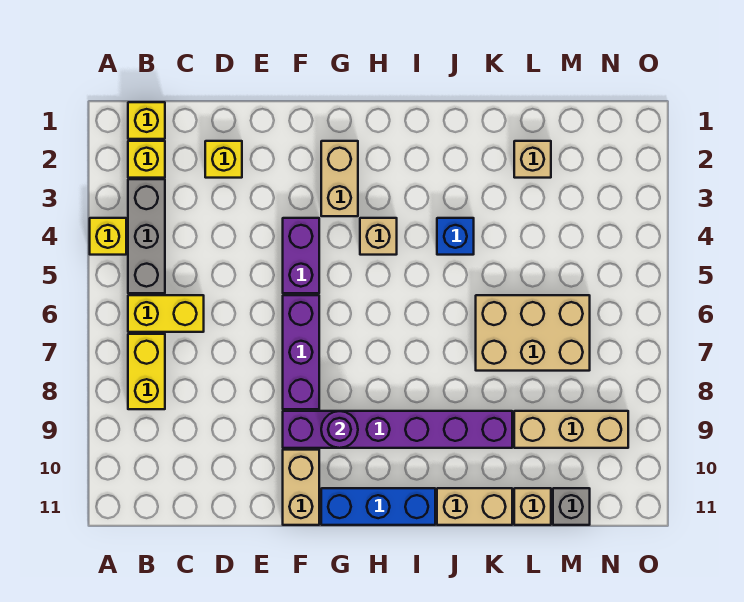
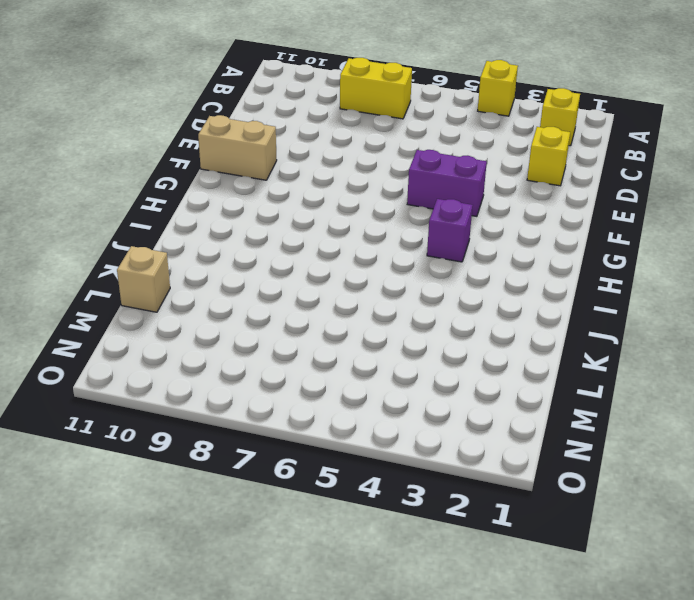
purple 1x1 brick [427,199,473,262] -> tan 1x1 brick [360,218,397,255]
none -> yellow 1x1 brick [128,102,165,139]
none -> grey 1x3 brick [128,179,165,293]
none -> yellow 1x2 brick [128,295,204,332]

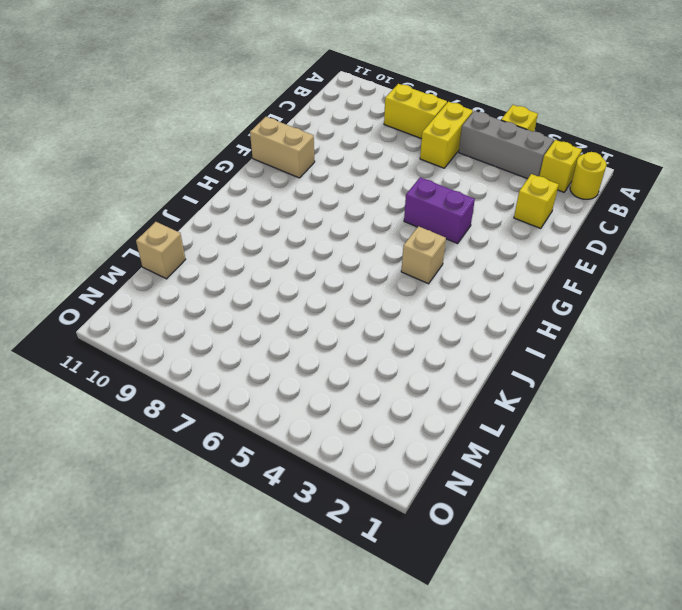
yellow 1x1 round brick [570,152,606,199] -> yellow 1x1 brick [128,102,165,139]
none -> purple 1x3 brick [283,295,319,409]
none -> purple 1x6 brick [283,411,512,448]
none -> tan 1x2 brick [321,141,358,216]

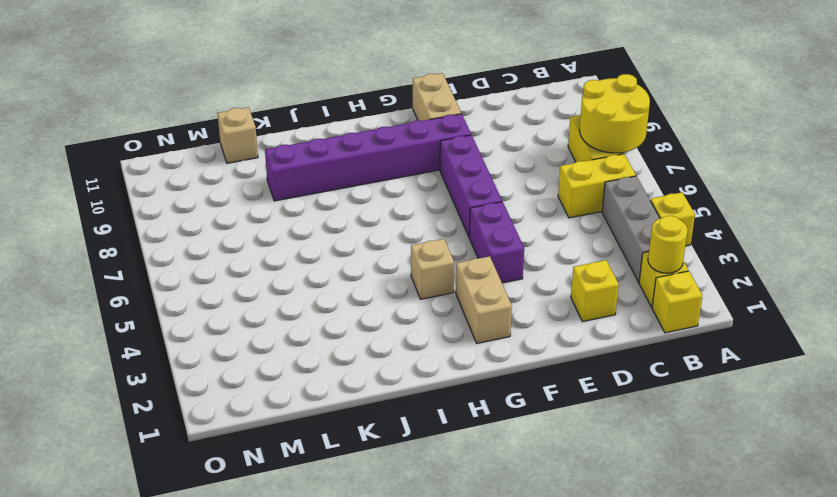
yellow 2x2 round brick [579,74,650,153] -> none
yellow 1x1 round brick [648,216,688,273] -> none
none -> blue 1x3 brick [321,488,435,525]
none -> blue 1x1 brick [437,218,474,255]
none -> tan 1x2 brick [437,488,512,525]

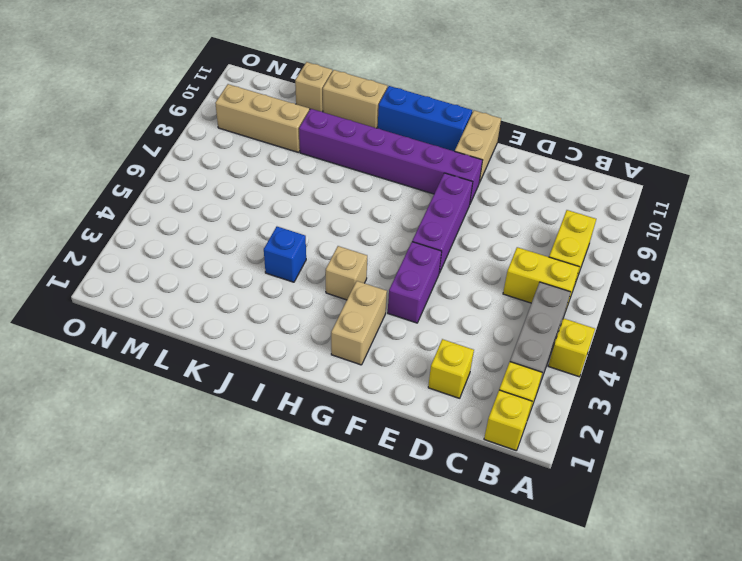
none -> tan 2x3 brick [476,295,590,371]
none -> tan 1x1 brick [514,141,551,178]
none -> grey 1x1 brick [553,488,590,525]

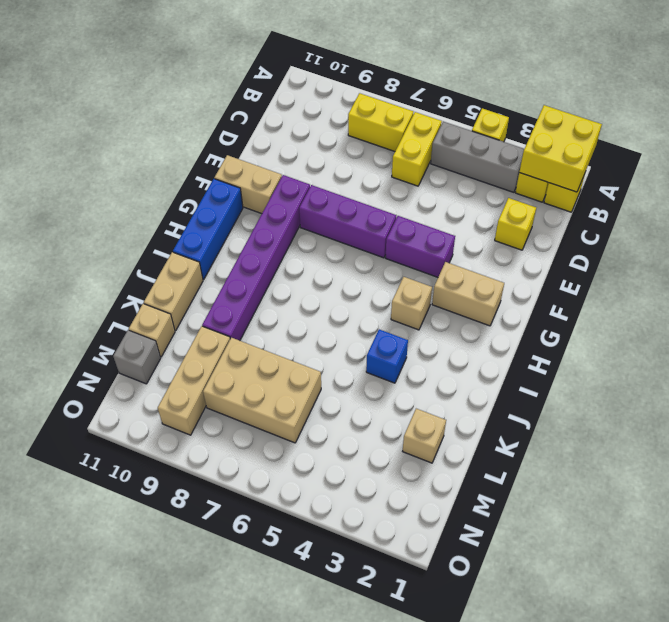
yellow 2x2 brick [519,105,602,192] -> none
tan 2x3 brick [203,338,321,443] -> tan 2x3 brick turned to [476,295,590,371]
none -> purple 1x1 round brick [321,411,358,448]

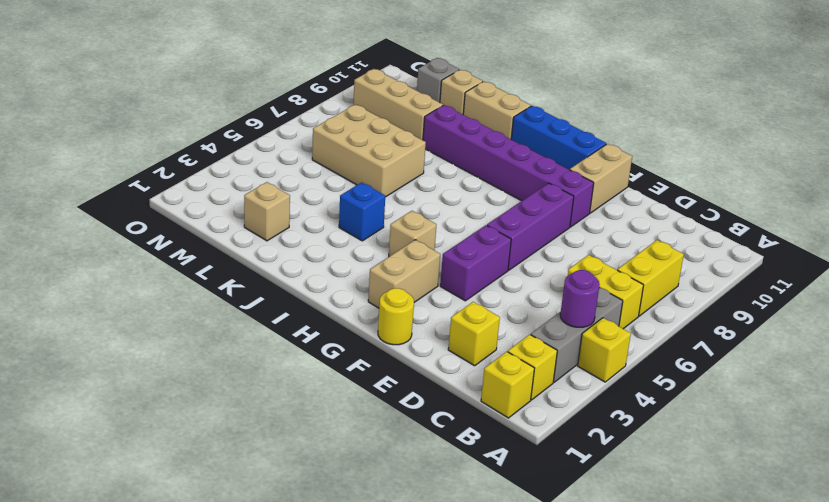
purple 1x1 round brick [560,270,600,327] -> purple 1x1 round brick moved to [321,411,358,448]
yellow 1x1 round brick [378,288,414,345] -> none

